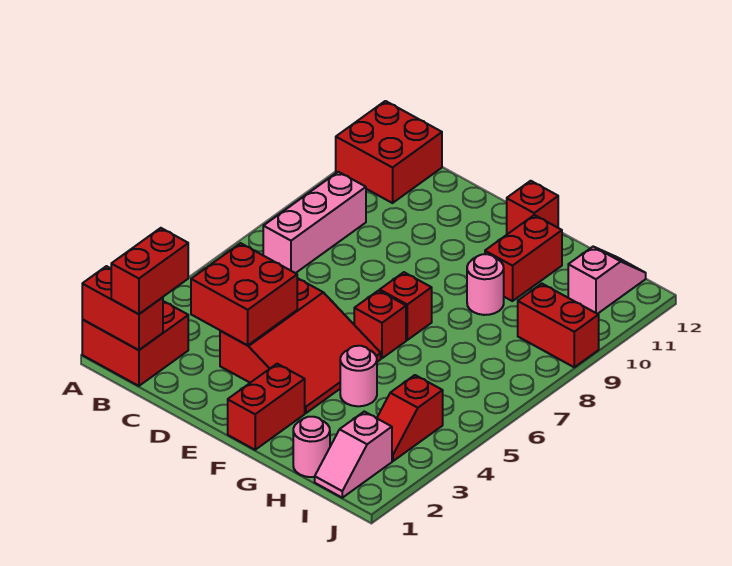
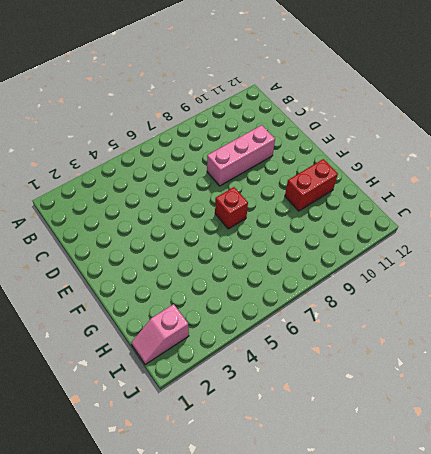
pink 1x3 brick [207,125,275,186] -> pink 1x3 brick moved to [263,172,366,273]
none -> red 2x2 brick [82,301,188,386]
none -> red 2x2 brick [336,101,442,203]
none -> red 3x3 slope [220,278,381,413]

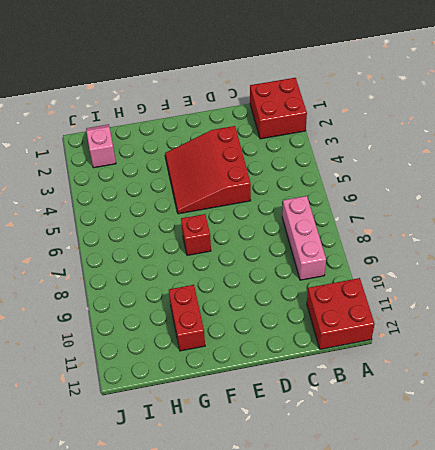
none -> red 1x2 brick [228,364,305,450]
none -> red 1x1 brick [354,291,406,358]
none -> red 1x1 brick [507,181,558,234]

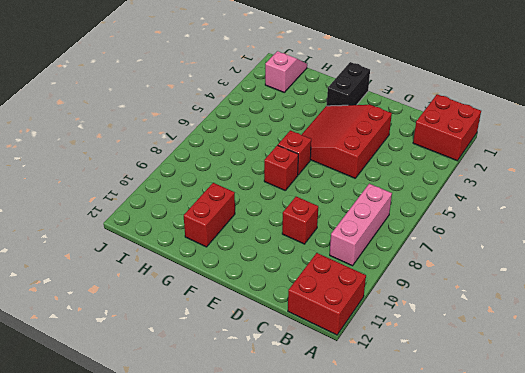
red 1x1 brick [282,197,318,244] -> red 1x1 brick moved to [507,181,558,234]
black 1x2 brick [327,62,370,106] -> red 1x2 brick [228,364,305,450]
none -> pink 1x1 round brick [340,346,377,406]
none -> pink 1x1 round brick [467,254,504,315]
none -> pink 1x1 round brick [293,417,330,477]

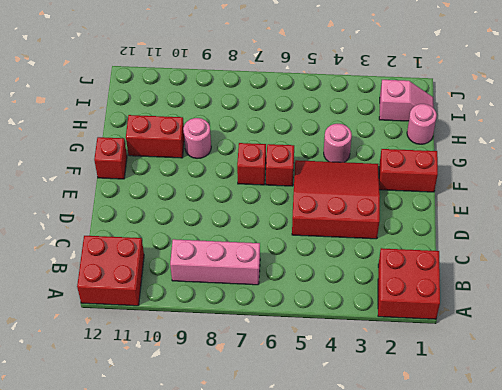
none -> red 1x2 slope [377,375,443,461]
none -> red 1x2 brick [518,284,599,367]
none -> pink 1x2 slope [568,247,646,314]

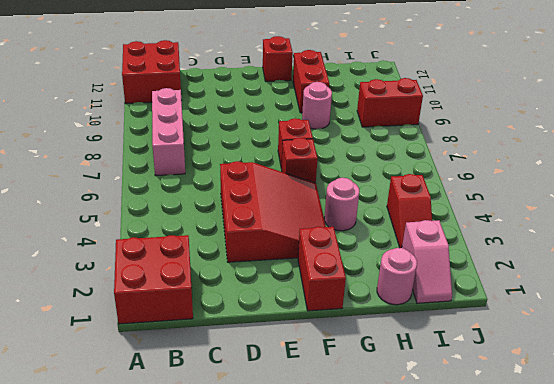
none -> pink 1x2 slope [568,247,646,314]
none -> red 1x2 brick [82,266,163,350]
none -> red 2x2 brick [191,243,297,345]

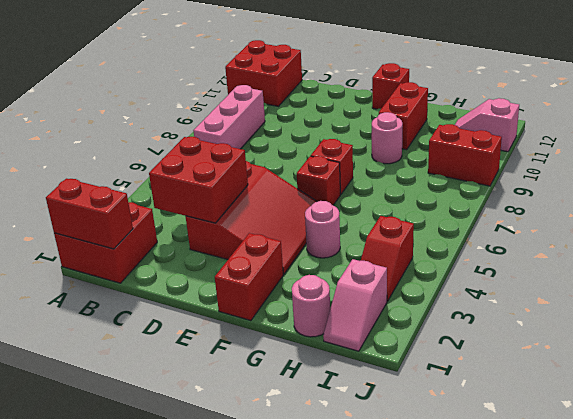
pink 1x2 slope [455,98,519,152] -> pink 1x2 slope turned to [568,247,646,314]
none -> red 1x2 brick [111,228,188,314]

